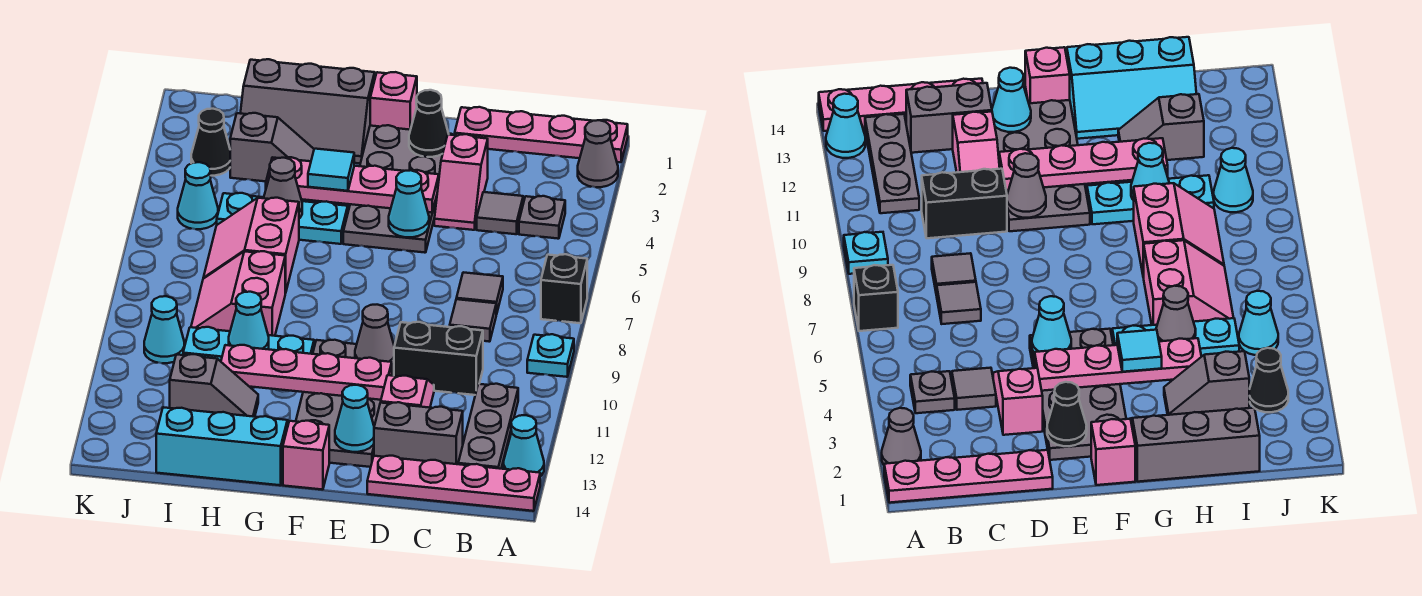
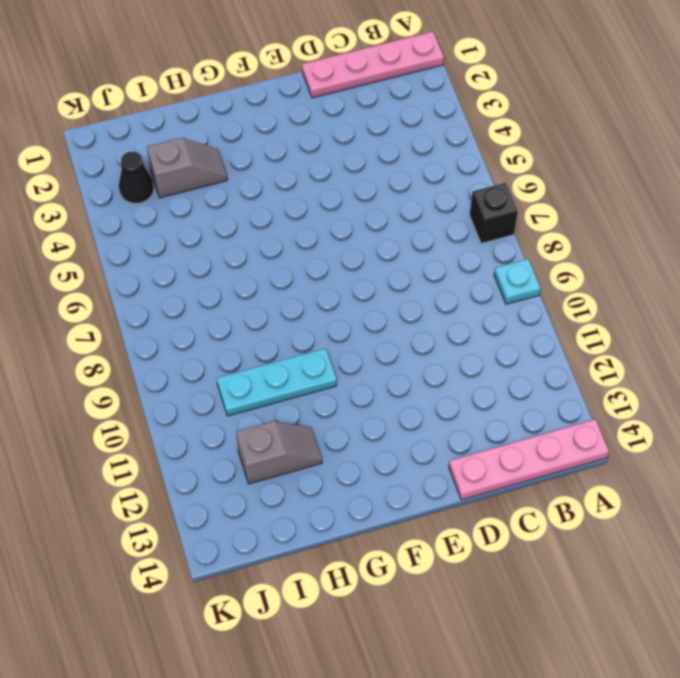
none -> grey 1x1 cone [578,120,618,187]
none -> cyan 1x1 cone [504,415,544,477]
none -> grey 1x1 plate [519,196,565,239]
none -> grey 1x3 plate [458,384,518,469]

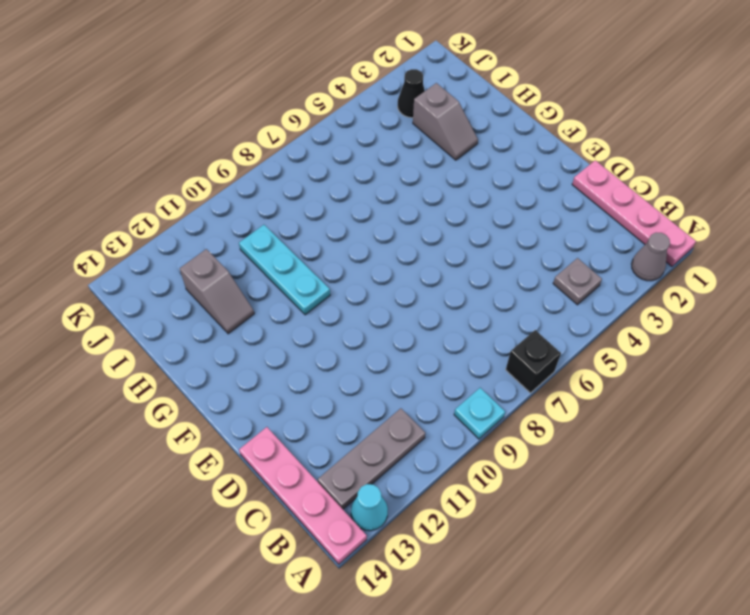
none -> grey 1x1 tile [477,192,523,234]
none -> grey 1x1 tile [456,272,503,314]
none -> grey 1x1 tile [450,299,496,342]
none -> black 1x2 brick [394,322,483,395]

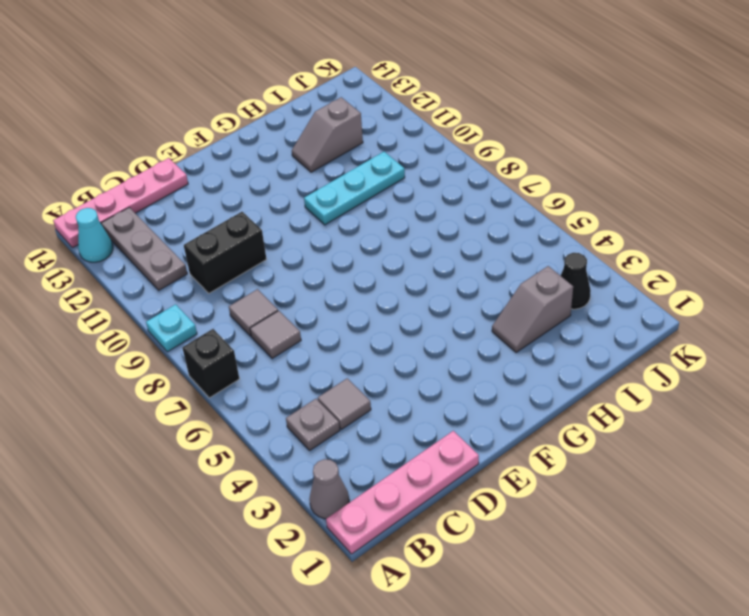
none -> grey 1x2 brick [374,402,463,464]
none -> pink 1x2 slope [434,134,488,230]
none -> pink 1x2 slope [381,375,434,408]
none -> grey 2x4 plate [343,125,452,253]

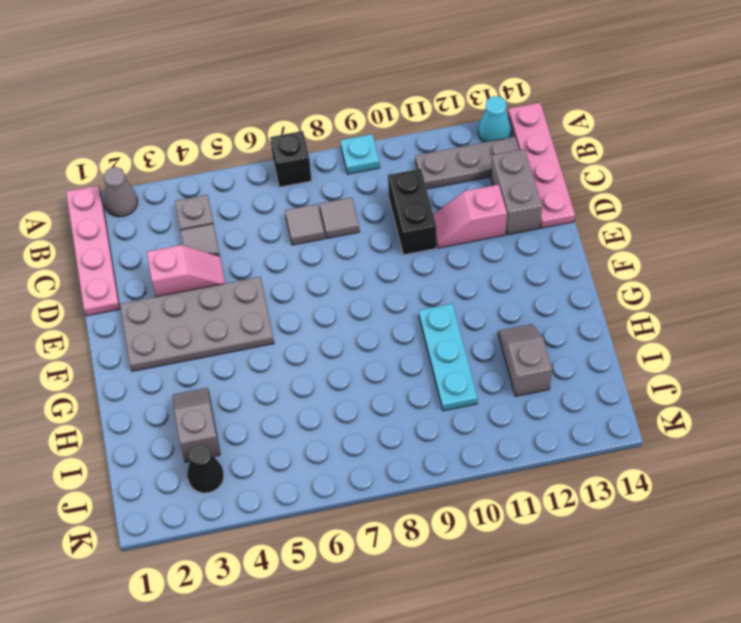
none -> grey 2x4 plate [296,340,394,467]
none -> pink 1x1 brick [370,72,417,130]
none -> pink 1x1 brick [283,421,329,490]
none -> grey 2x3 slope [240,59,375,163]

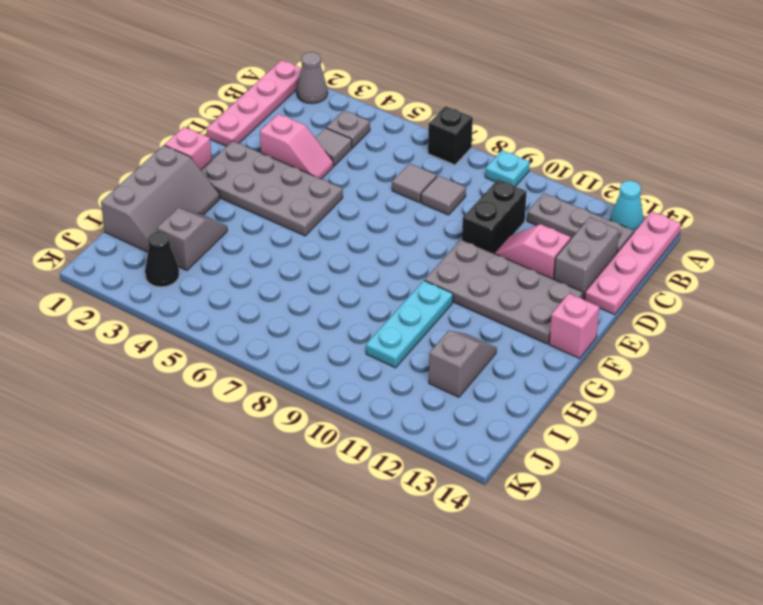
none -> cyan 1x3 plate [217,193,348,244]
none -> cyan 2x3 slope [156,407,289,485]
none -> pink 2x2 slope [203,198,299,293]
none -> pink 2x2 slope [191,251,285,336]

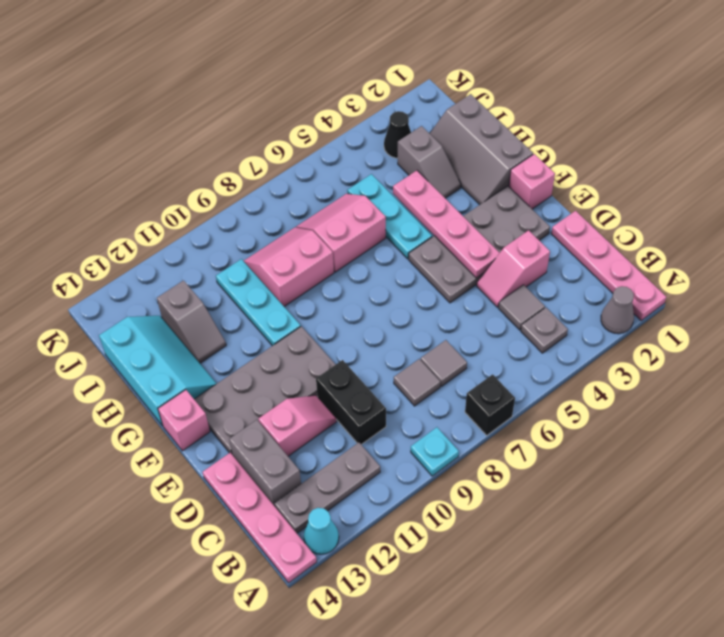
none -> cyan 1x1 cone [178,162,218,229]
none -> cyan 1x1 cone [144,296,184,363]
none -> black 1x1 cone [409,90,449,157]
none -> cyan 1x1 cone [389,170,429,237]

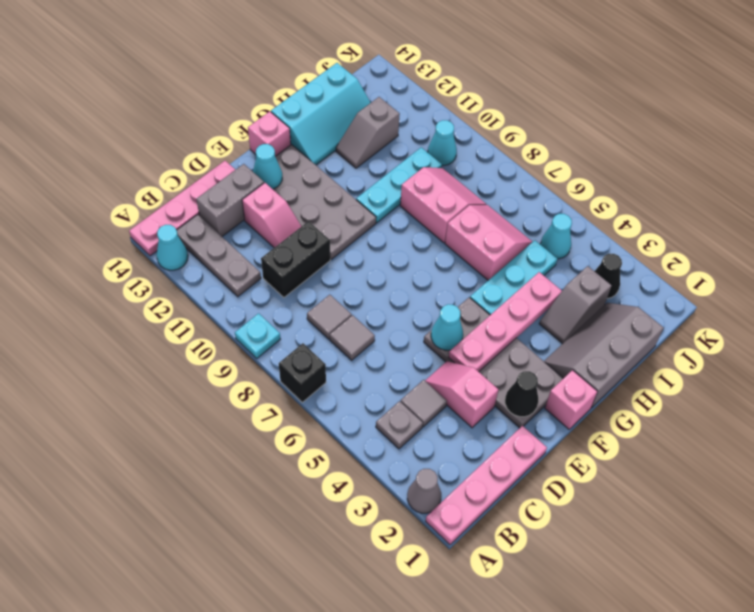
none -> grey 1x1 cone [355,305,394,365]
none -> pink 1x4 plate [221,345,392,400]
none -> grey 1x1 cone [264,158,302,218]
none -> cyan 1x1 cone [229,292,269,349]

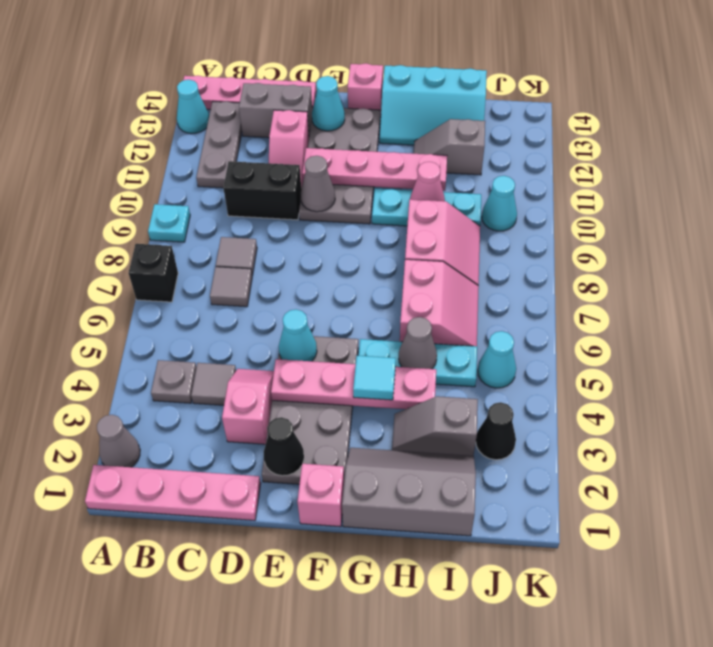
pink 1x1 cone [410,162,445,201] -> cyan 1x1 cone [229,292,269,349]

